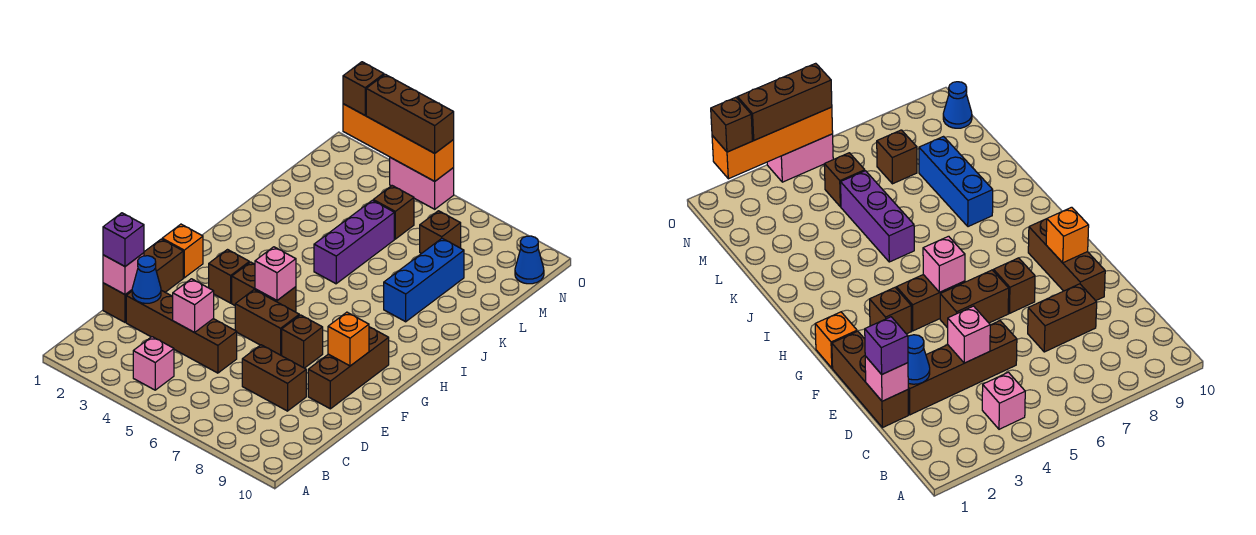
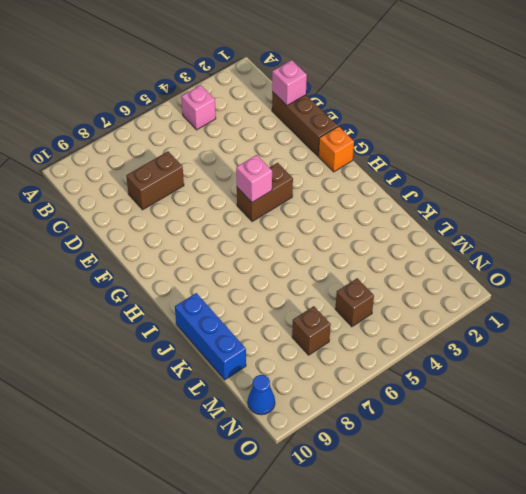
blue 1x3 brick [175,293,246,380] -> blue 1x3 brick moved to [384,238,464,322]
none -> brown 1x4 brick [126,290,237,373]
none -> brown 1x3 brick [308,327,389,409]
none -> brown 1x2 brick [235,290,299,355]

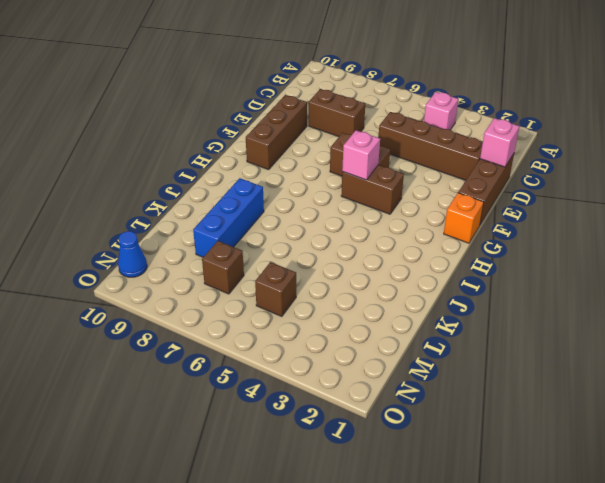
none -> brown 1x1 brick [281,315,323,368]
none -> brown 1x1 brick [209,250,249,303]
none -> purple 1x3 brick [314,200,394,284]

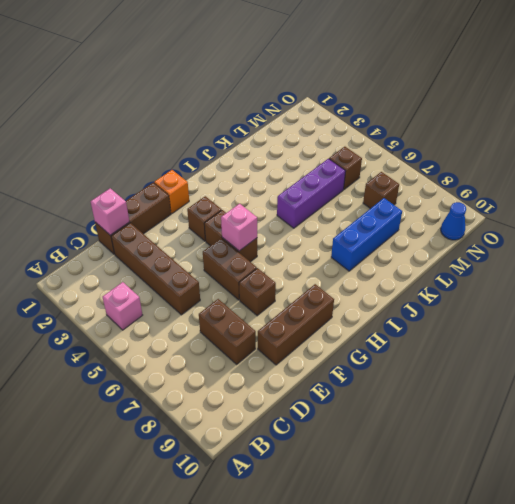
none -> pink 1x2 brick [390,157,454,209]
none -> blue 1x1 cone [132,256,161,303]
none -> pink 1x1 brick [172,279,214,332]

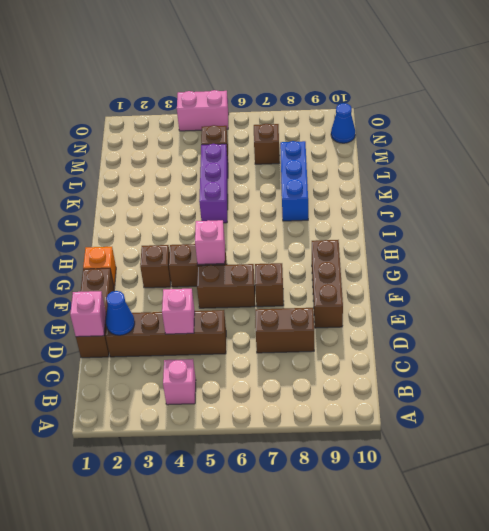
none -> orange 1x1 brick [328,312,369,366]
none -> orange 1x4 brick [343,104,454,181]
none -> purple 1x1 brick [103,213,144,266]

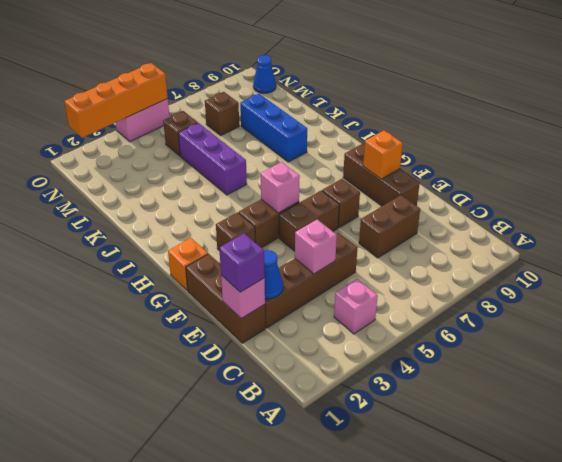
none -> brown 1x1 brick [343,62,384,115]
none -> brown 1x3 brick [366,74,454,153]

